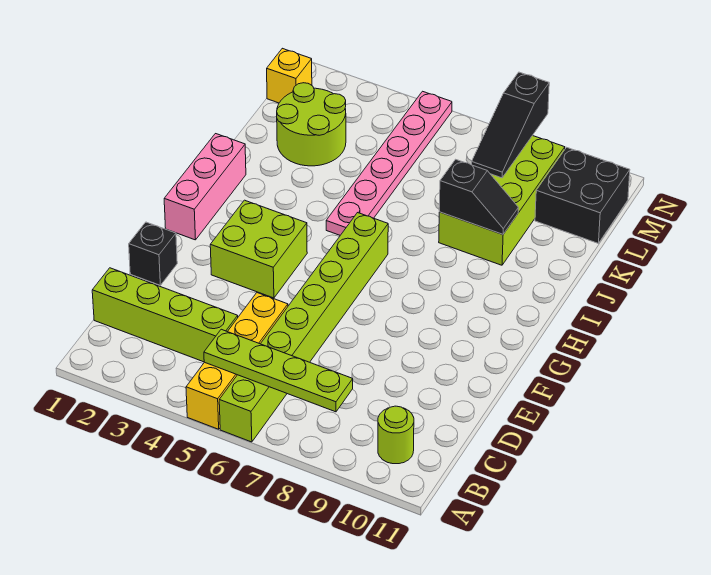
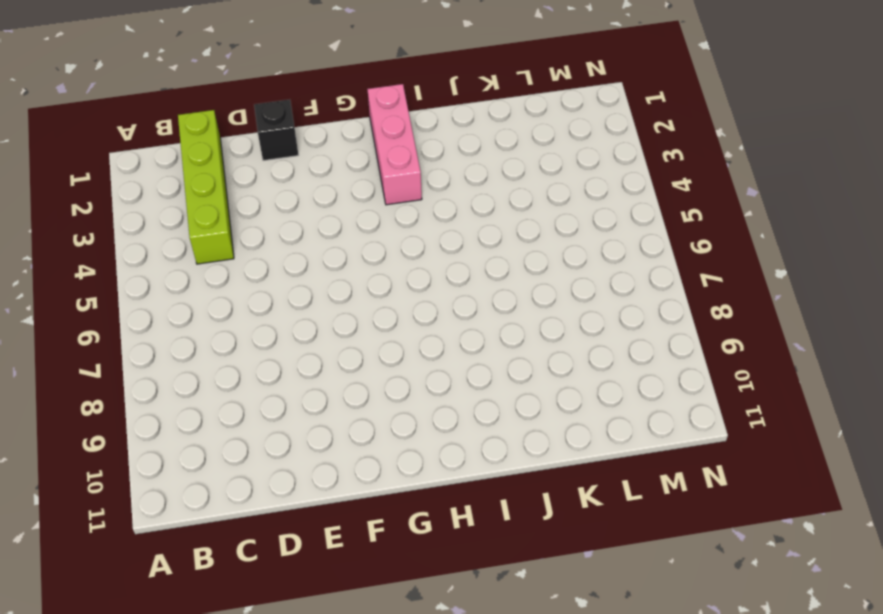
pink 1x3 brick [367,84,422,205] -> pink 1x3 brick turned to [164,134,246,240]
none -> yellow 1x4 brick [186,293,288,429]
none -> lime 1x8 brick [219,213,388,442]
none -> lime 1x1 round brick [378,406,414,464]

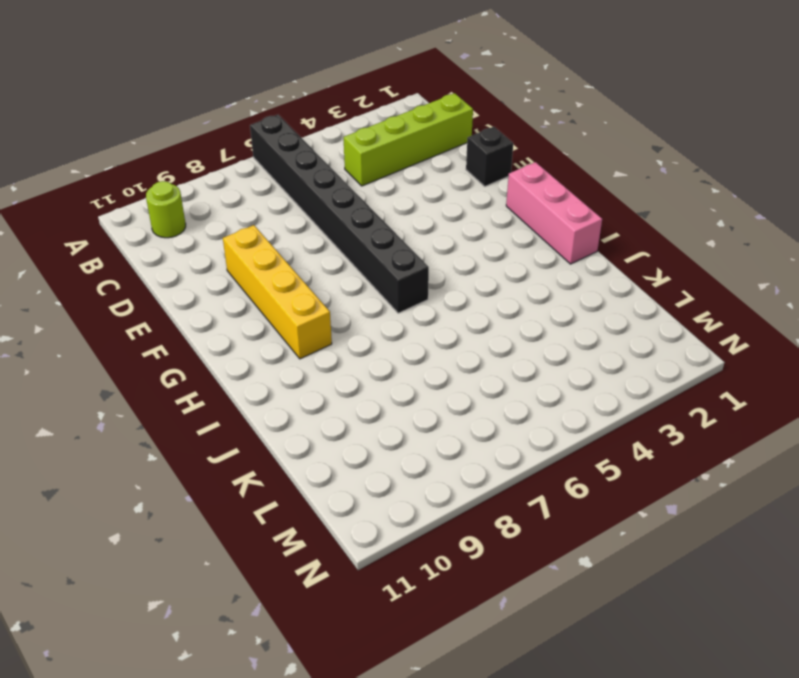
black 1x8 brick [250,115,429,313] -> lime 1x8 brick [219,213,388,442]
yellow 1x4 brick [223,225,332,359] -> yellow 1x4 brick moved to [186,293,288,429]
none -> lime 2x2 brick [210,200,307,298]
none -> pink 1x6 plate [326,91,452,235]
none -> lime 2x4 brick [439,136,565,265]

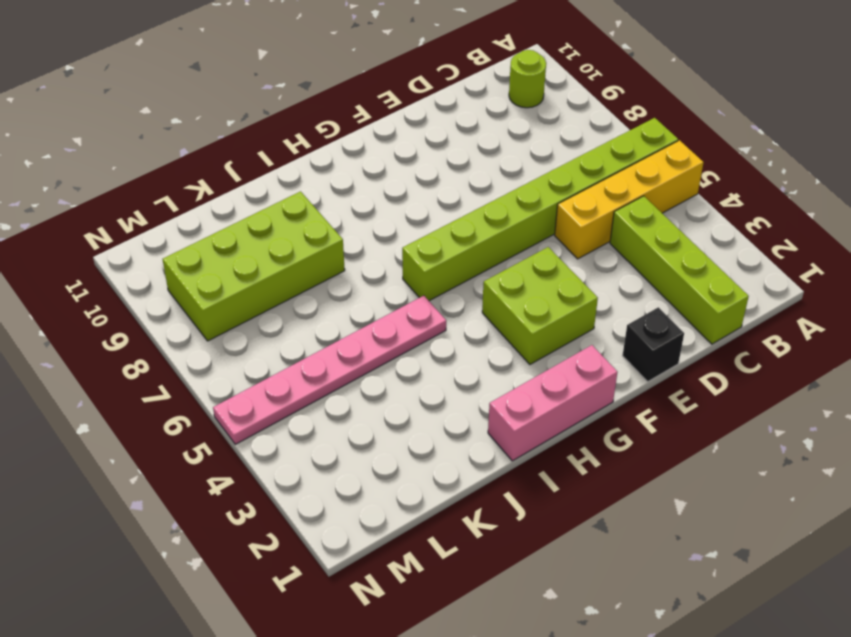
none -> lime 2x2 round brick [277,83,346,166]
none -> black 2x2 brick [535,147,630,243]
none -> yellow 1x1 brick [267,48,312,103]

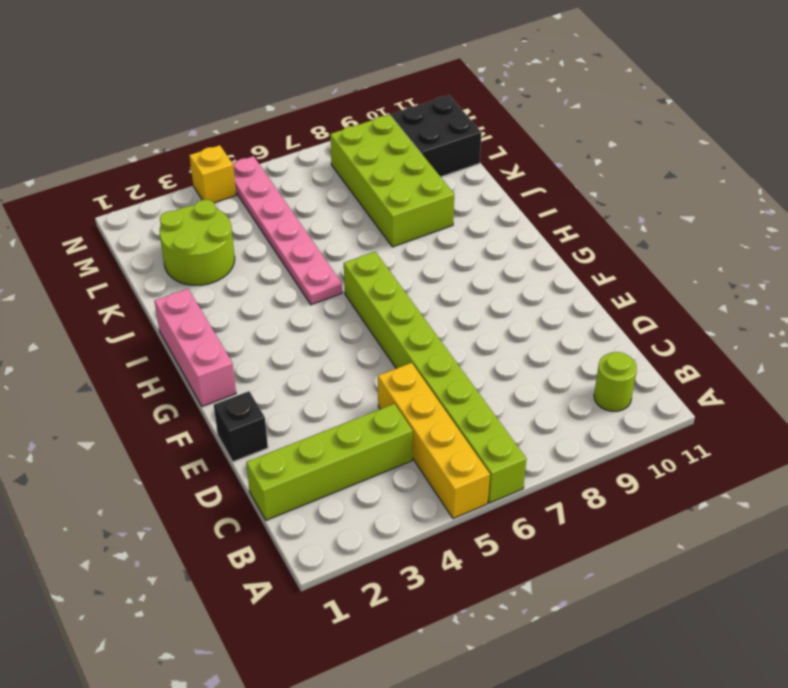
yellow 1x1 brick [189,145,236,203] -> yellow 1x1 brick moved to [267,48,312,103]
none -> lime 2x2 brick [210,200,307,298]
none -> lime 1x4 plate [204,329,353,412]
none -> black 1x2 slope [439,159,518,234]

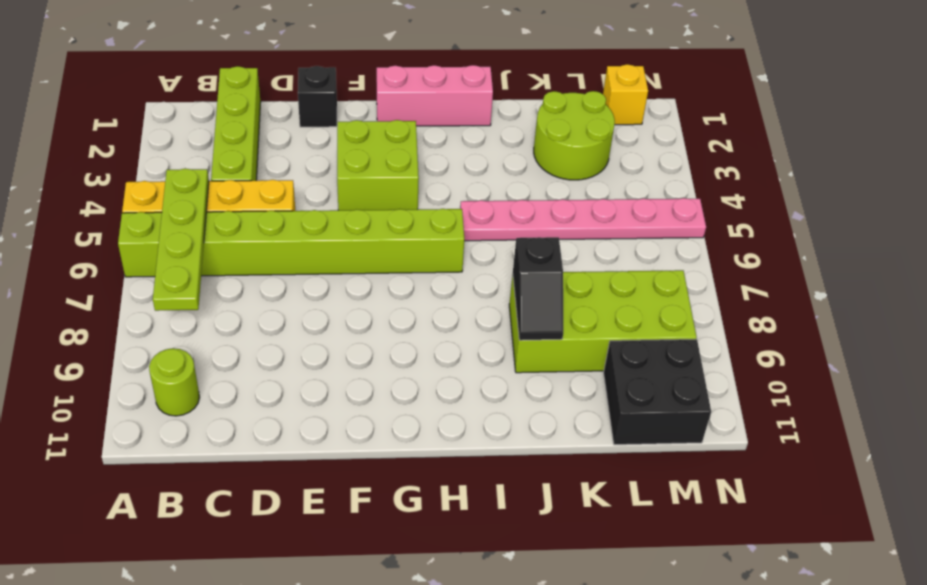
none -> black 1x3 slope [472,72,549,178]

